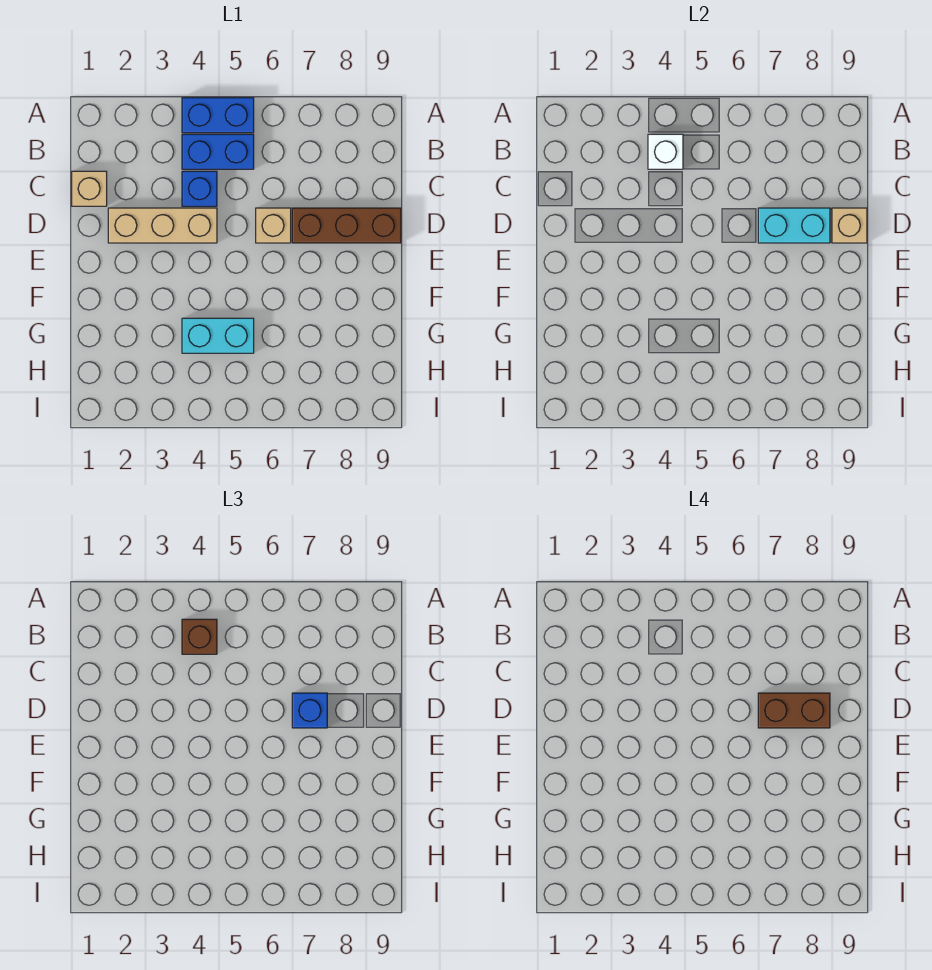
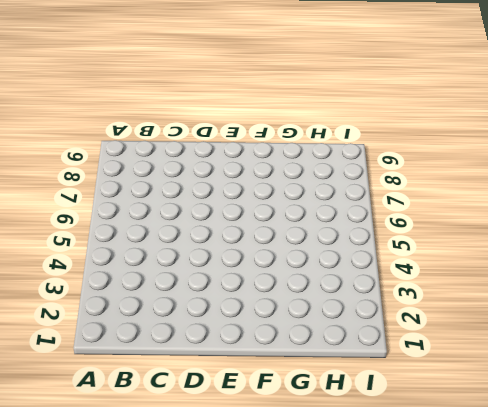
none -> blue 1x2 brick [182,98,254,133]
none -> blue 1x2 brick [182,134,254,169]
none -> tan 1x1 brick [72,171,107,206]

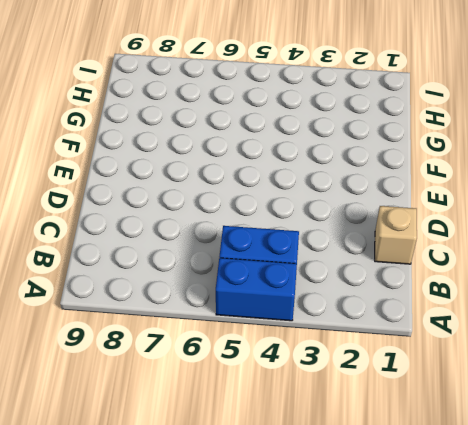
none -> blue 1x1 brick [182,171,217,206]
none -> tan 1x3 brick [108,208,217,243]
none -> tan 1x1 brick [256,208,291,243]

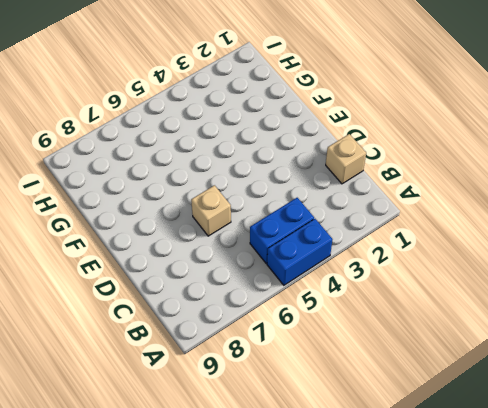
none -> blue 1x1 brick [182,171,217,206]
none -> tan 1x3 brick [108,208,217,243]
none -> brown 1x3 brick [292,208,401,243]

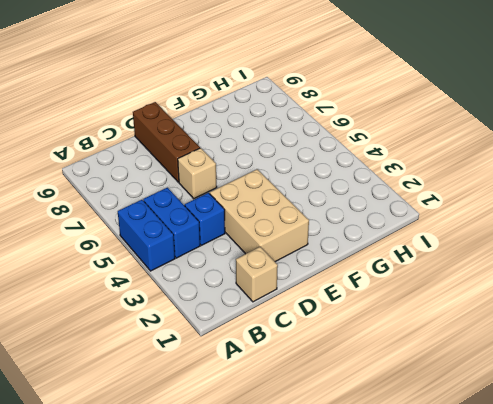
tan 2x3 brick [210,169,309,262] -> tan 1x3 brick [108,208,217,243]
none -> cyan 1x2 brick [182,318,254,353]
none -> white 1x1 brick [648,134,683,169]
none -> cyan 1x2 brick [758,208,830,243]

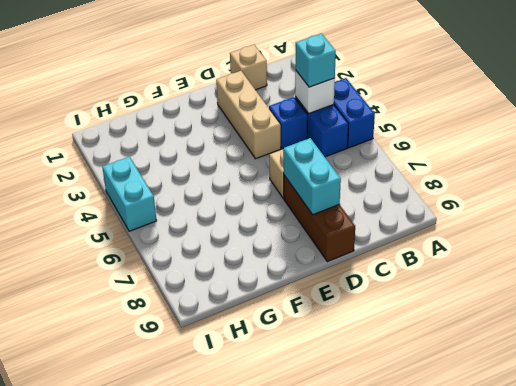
cyan 1x1 brick [295,33,336,87] -> brown 1x1 brick [182,619,217,654]
cyan 1x2 brick [102,157,157,231] -> cyan 1x2 brick moved to [182,318,254,353]
none -> tan 1x1 brick [832,208,867,243]
none -> blue 1x1 brick [292,693,327,728]
none -> brown 1x2 brick [758,693,830,728]

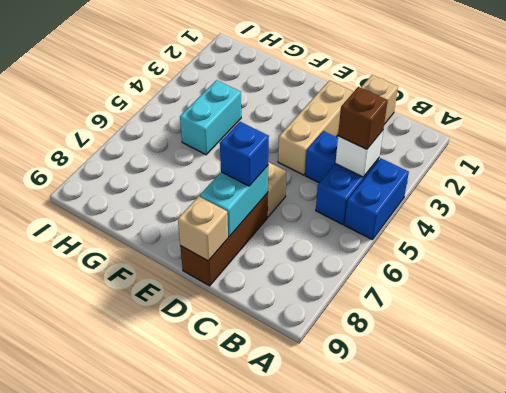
none -> brown 1x2 brick [758,693,830,728]

